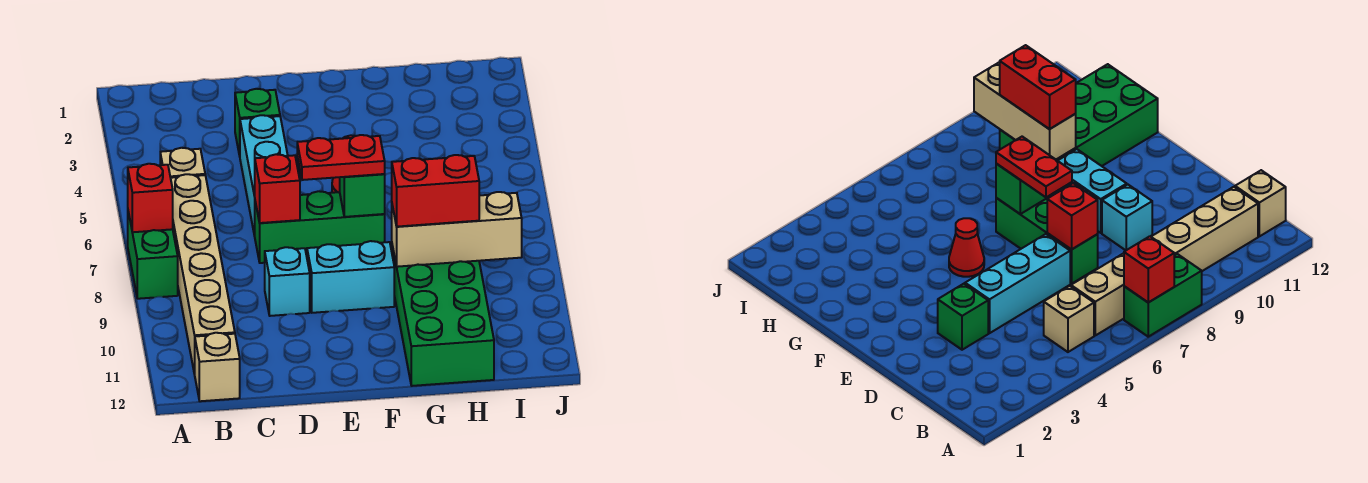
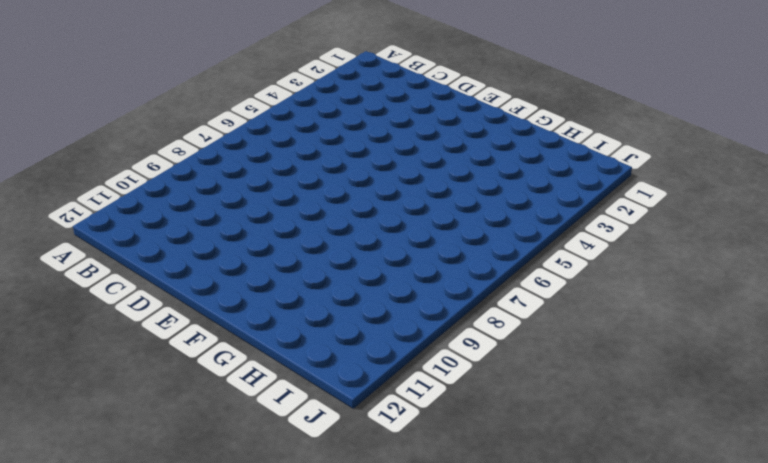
none -> green 1x2 brick [128,212,178,299]
none -> tan 1x1 brick [160,148,205,178]
none -> tan 1x6 brick [171,174,235,374]

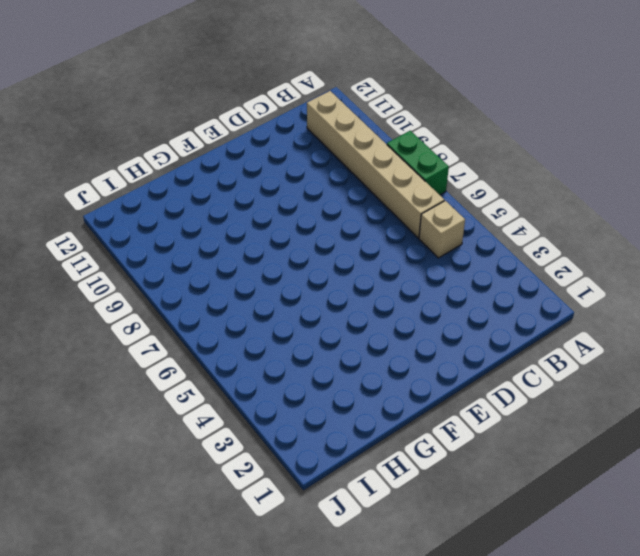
none -> tan 1x1 brick [195,333,240,401]
none -> green 1x1 brick [235,89,280,156]
none -> cyan 1x3 brick [240,115,288,236]

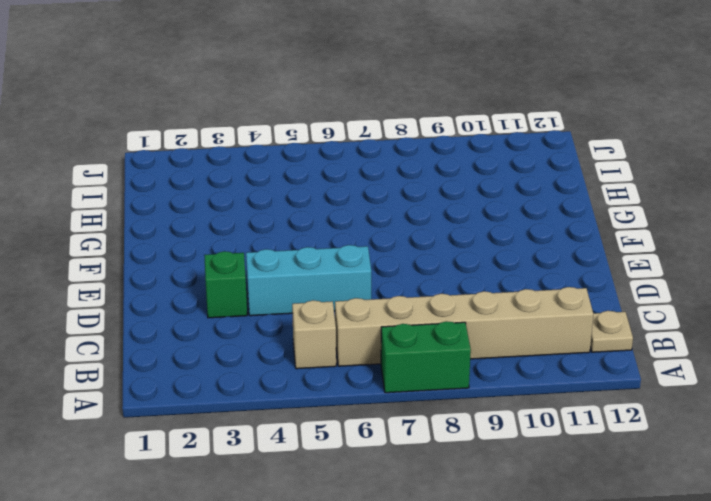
tan 1x1 plate [590,311,633,352] -> tan 1x1 brick [195,333,240,401]
none -> green 1x3 brick [255,191,385,263]
none -> cyan 1x1 brick [265,247,310,316]
none -> cyan 1x2 brick [307,241,394,313]

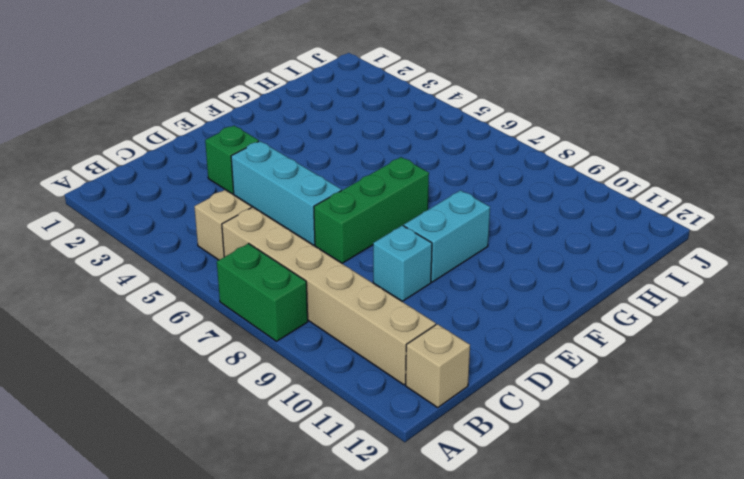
none -> red 1x1 cone [949,218,984,277]
none -> green 2x4 brick [392,246,494,386]
none -> red 1x1 brick [128,164,173,232]

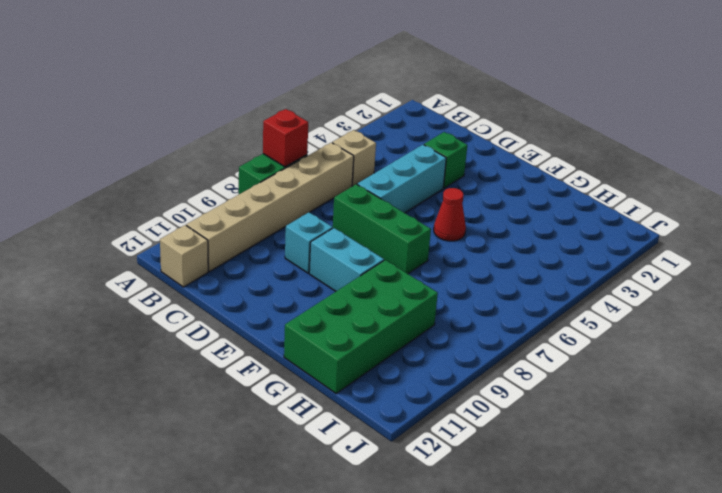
none -> red 1x1 brick [255,154,300,223]
none -> green 1x1 brick [340,174,385,217]
none -> tan 1x3 brick [392,192,522,267]

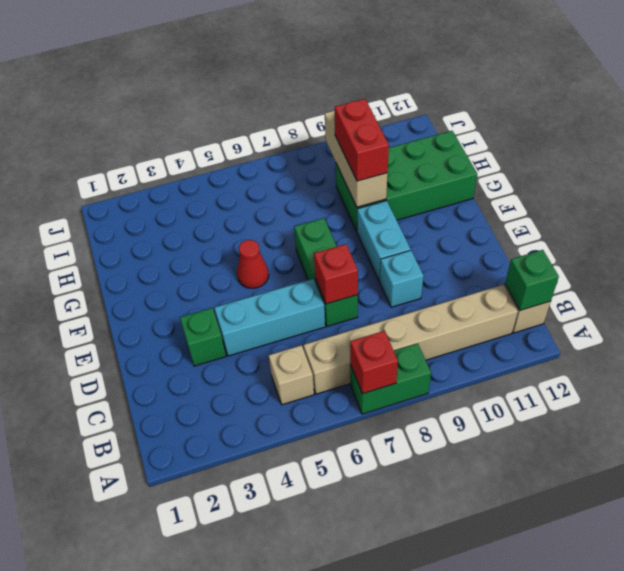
green 1x1 brick [505,250,559,310] -> green 1x1 brick moved to [340,174,385,217]
none -> red 1x2 plate [297,135,385,180]

